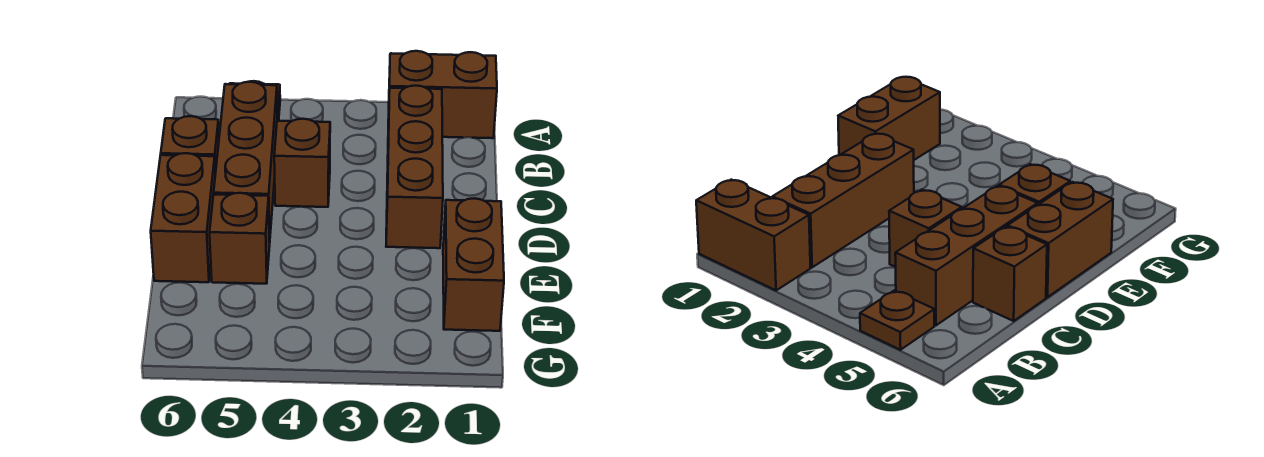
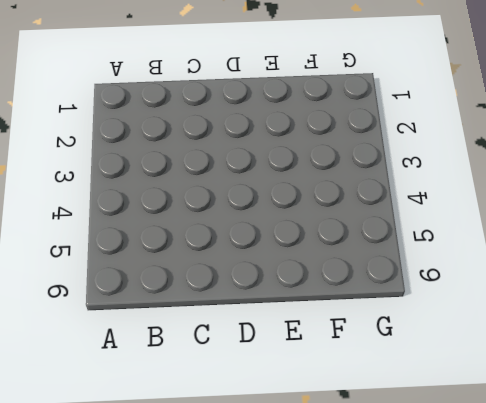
none -> brown 1x2 brick [388,51,497,138]
none -> brown 1x1 plate [860,290,934,350]

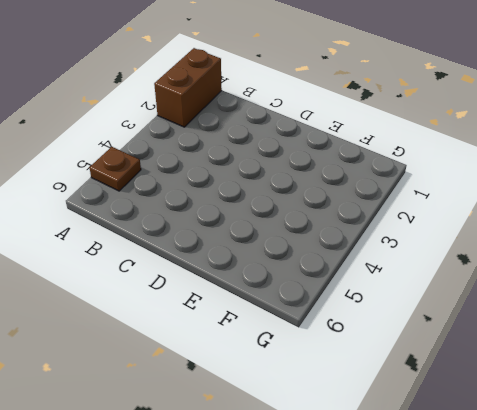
none -> brown 1x3 brick [386,86,443,248]
none -> brown 1x3 brick [214,82,278,241]

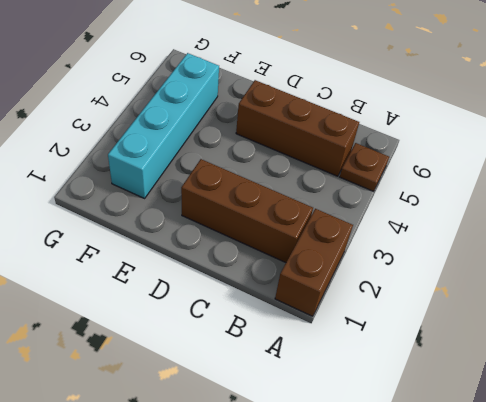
cyan 1x4 brick [108,53,219,198] -> none
none -> brown 1x1 brick [274,119,330,207]
none -> brown 1x1 brick [161,116,219,174]

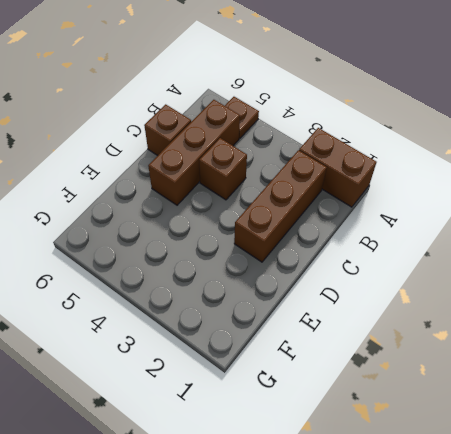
none -> brown 1x2 brick [151,153,215,282]
none -> brown 1x2 brick [443,198,504,331]

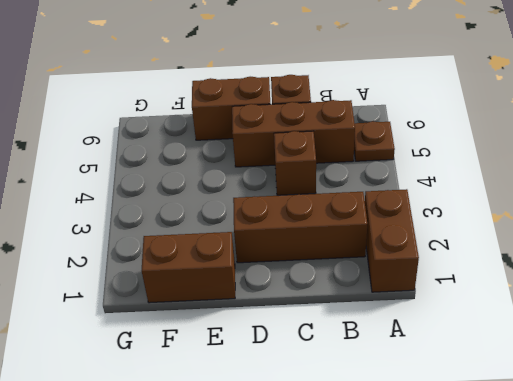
none -> brown 1x1 brick [210,193,270,284]

